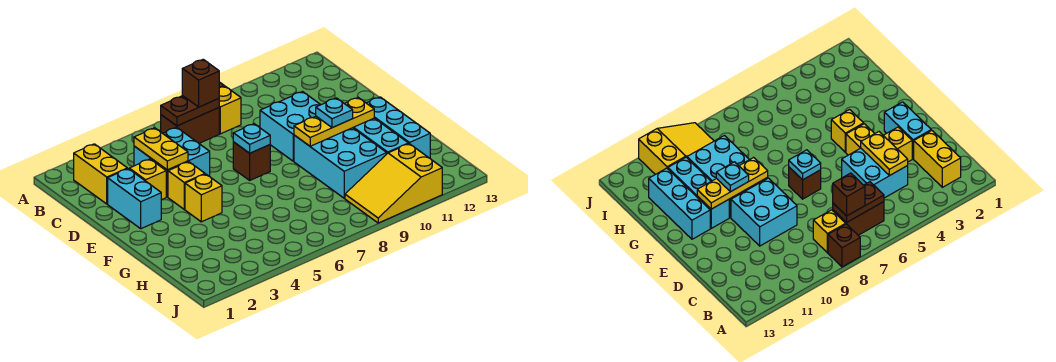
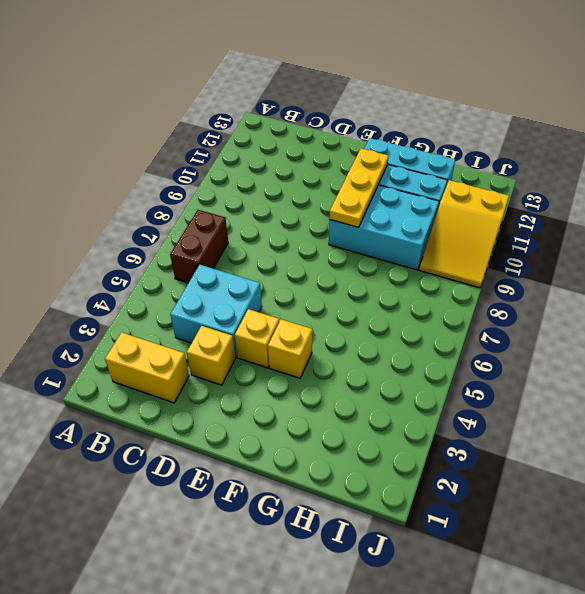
none -> brown 1x1 brick [828,224,860,267]
none -> yellow 1x1 brick [219,86,241,134]
none -> cyan 1x2 brick [108,169,161,229]

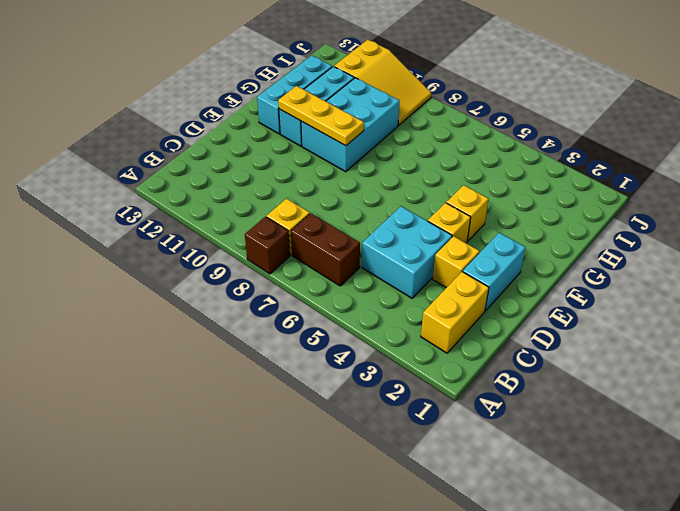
none -> cyan 2x2 brick [260,92,321,161]
none -> brown 1x1 brick [233,142,270,180]
none -> brown 1x2 plate [161,96,219,126]

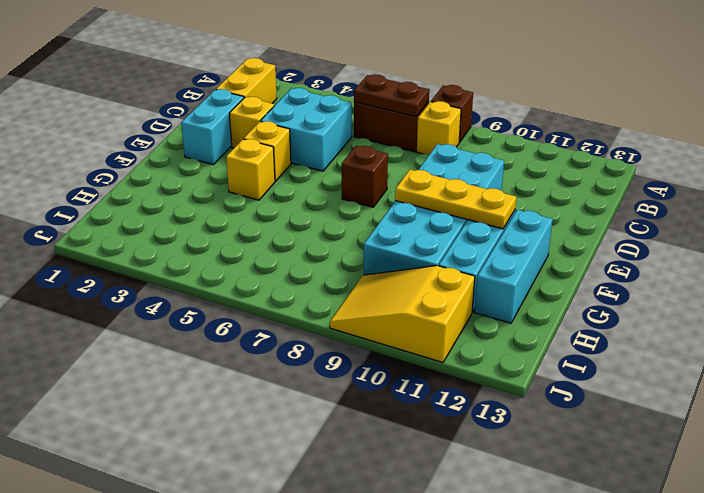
none -> yellow 1x2 plate [134,128,188,170]
none -> cyan 1x1 plate [233,124,270,153]
none -> brown 1x1 brick [182,59,219,107]

